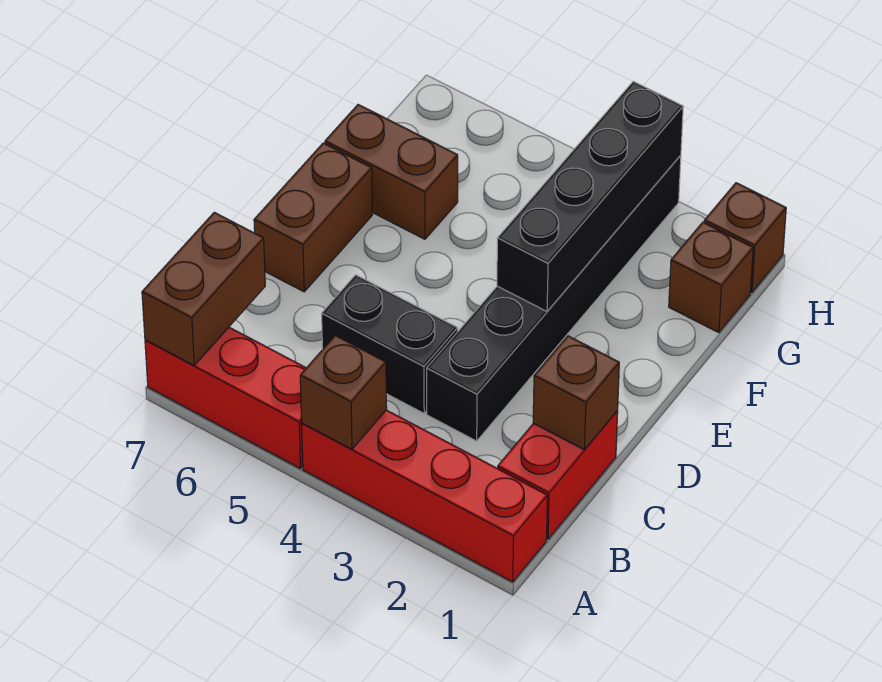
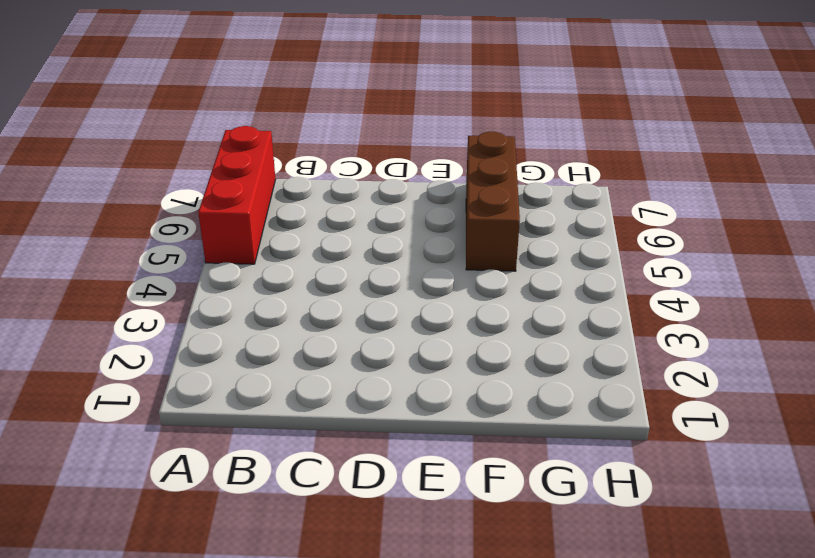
brown 1x3 brick [466,132,520,271] -> brown 1x2 brick [325,105,458,239]
none -> red 1x4 brick [302,410,547,582]
none -> red 1x2 brick [498,411,618,539]
none -> black 1x6 brick [427,155,681,441]

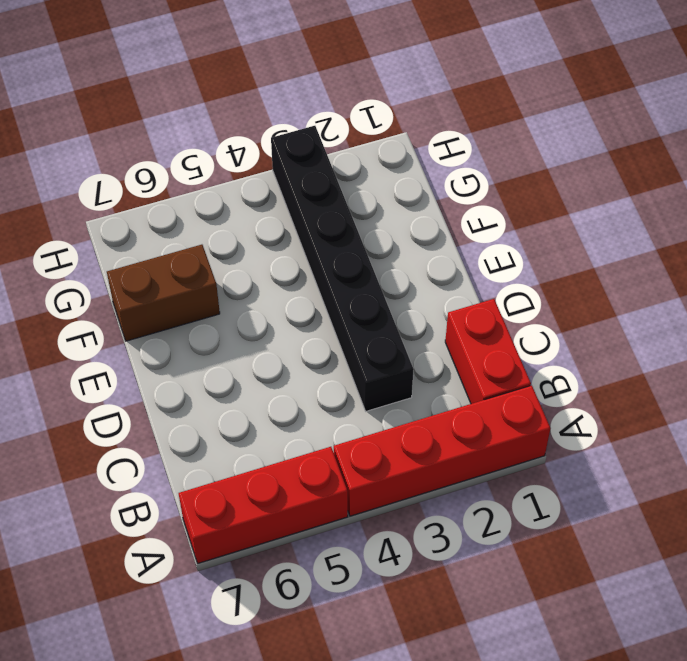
none -> black 1x2 brick [322,275,458,413]
none -> brown 1x2 brick [254,143,372,292]
none -> brown 1x1 brick [669,222,753,333]

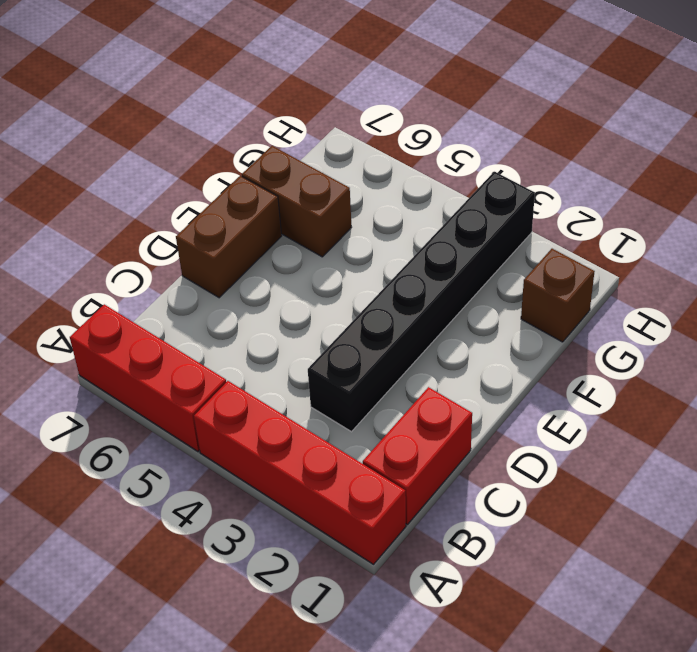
none -> black 1x2 brick [322,275,458,413]
none -> brown 1x1 brick [704,183,786,293]
none -> brown 1x1 brick [300,335,387,449]

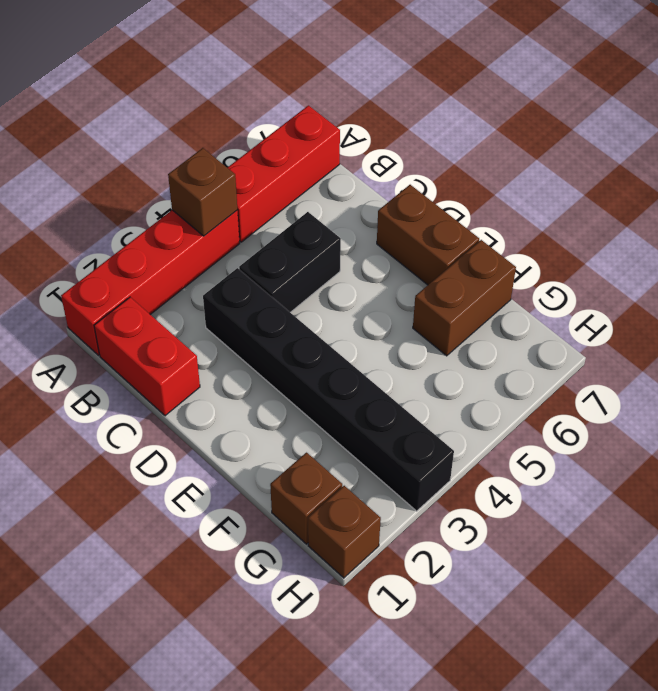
none -> brown 1x2 brick [142,212,265,365]
none -> brown 1x1 brick [533,336,619,450]
none -> black 1x4 brick [497,81,683,311]

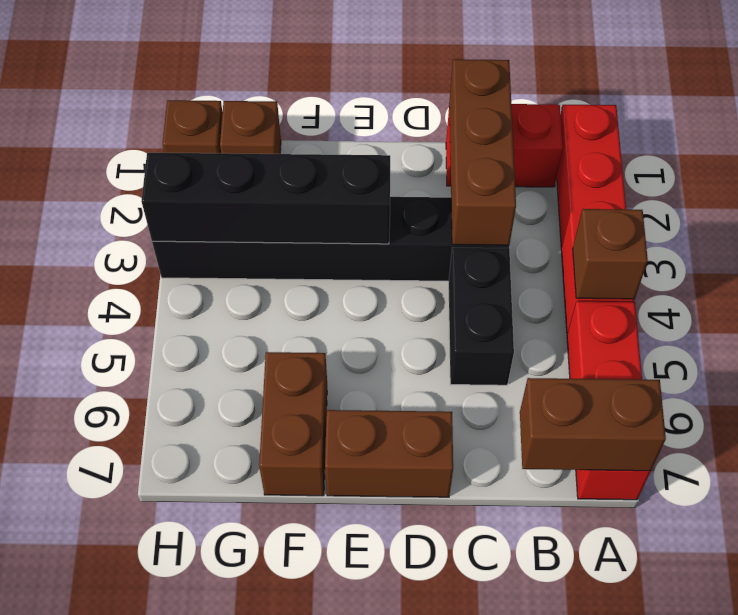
brown 1x3 brick [449,59,516,245] -> brown 1x1 brick [533,336,619,450]

